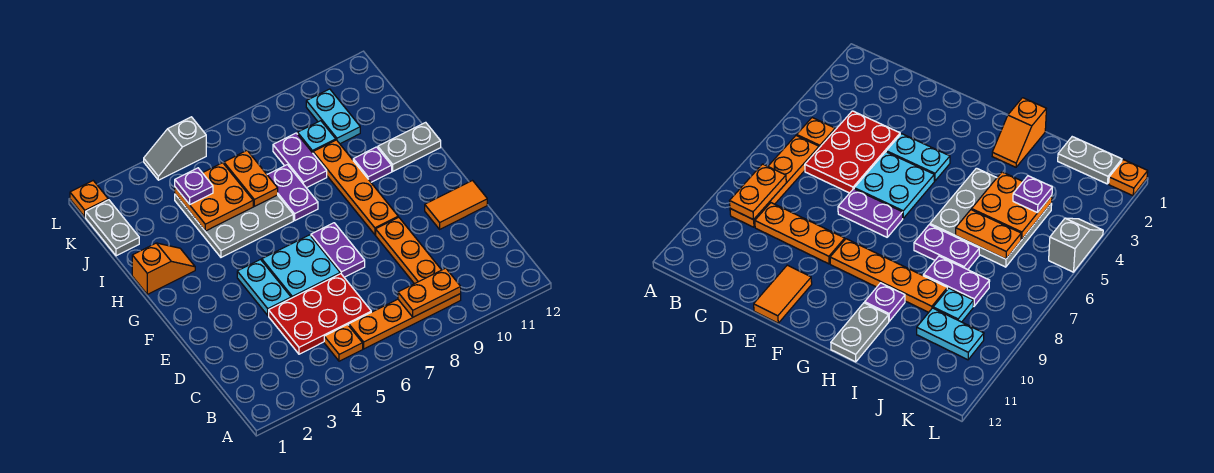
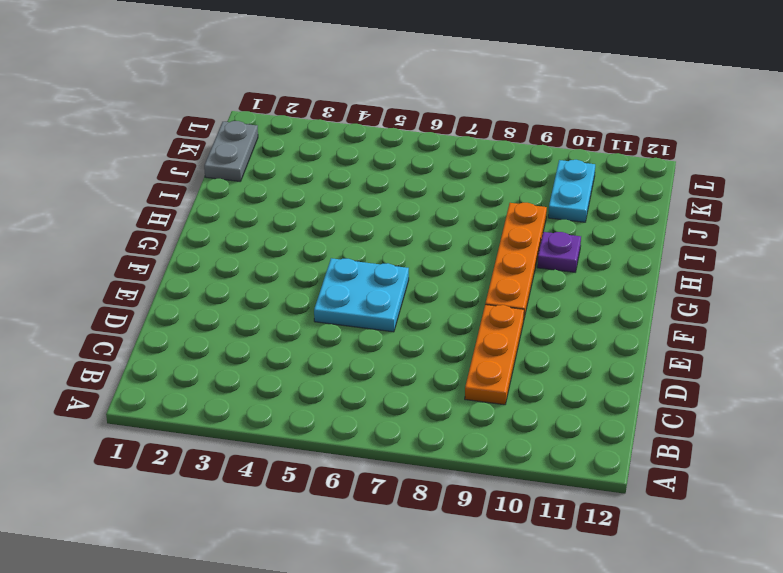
none -> orange 1x1 plate [324,325,363,361]
none -> orange 1x4 plate [349,294,461,349]
none -> red 2x3 plate [269,274,371,354]

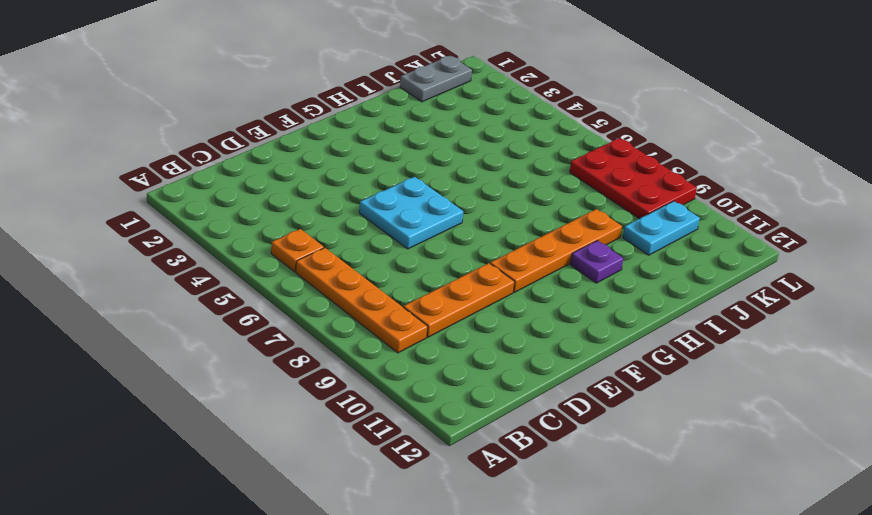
red 2x3 plate [570,138,697,219] -> red 2x3 plate moved to [269,274,371,354]
none -> cyan 1x2 plate [237,260,291,315]
none -> purple 1x2 plate [311,223,365,277]
none -> orange 1x2 tile [425,181,487,229]

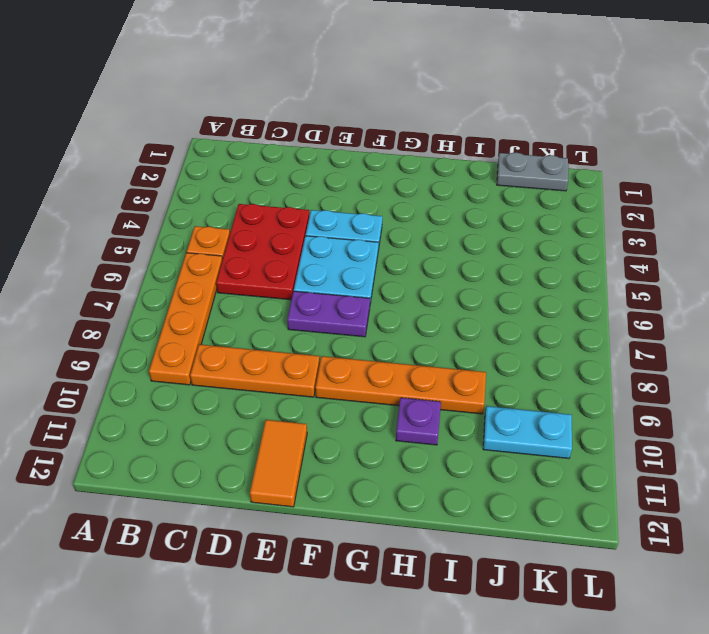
none -> orange 1x2 slope [132,243,195,294]
none -> grey 3x3 plate [175,194,293,257]
none -> purple 1x2 plate [267,165,318,220]

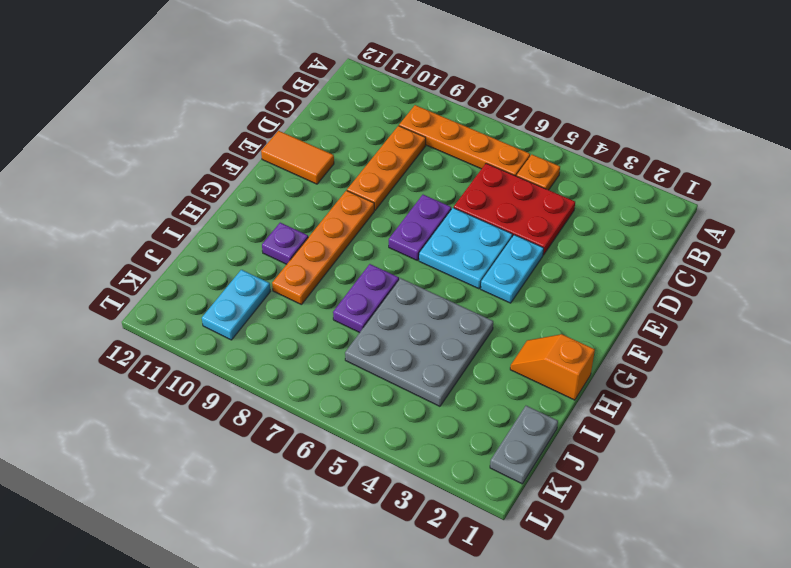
none -> grey 1x2 plate [378,122,441,171]
none -> purple 1x2 plate [273,133,327,188]
none -> cyan 1x1 plate [298,121,336,153]

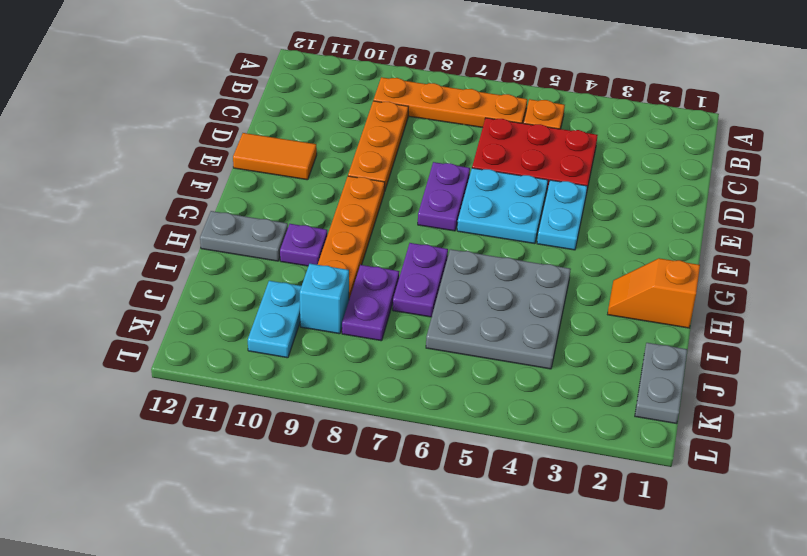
cyan 1x1 brick [300,264,349,334] -> cyan 1x1 plate [298,121,336,153]
none -> orange 1x1 plate [70,181,108,217]
none -> grey 1x2 slope [144,117,206,180]
none -> orange 1x2 plate [398,268,461,317]

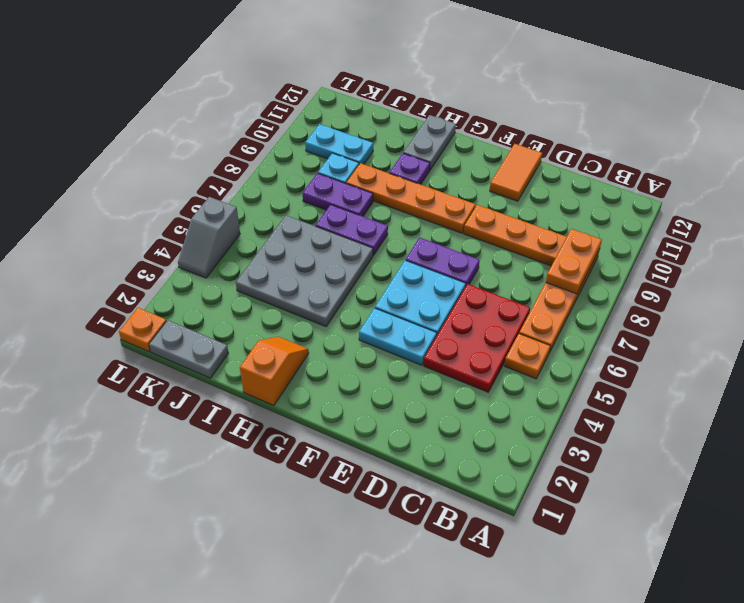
none -> orange 2x2 plate [175,163,253,231]
none -> orange 1x2 plate [224,151,278,206]
none -> purple 1x1 plate [175,168,213,204]

